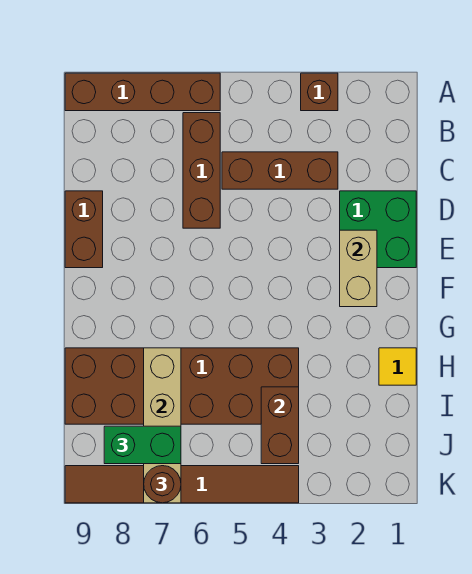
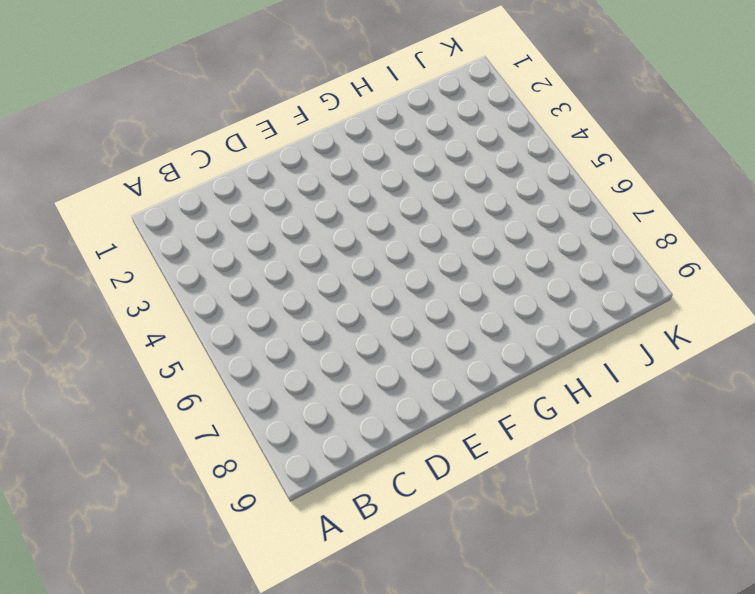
none -> brown 1x1 brick [301,73,338,111]
none -> brown 1x4 brick [65,73,220,111]
none -> brown 1x3 brick [183,113,220,228]

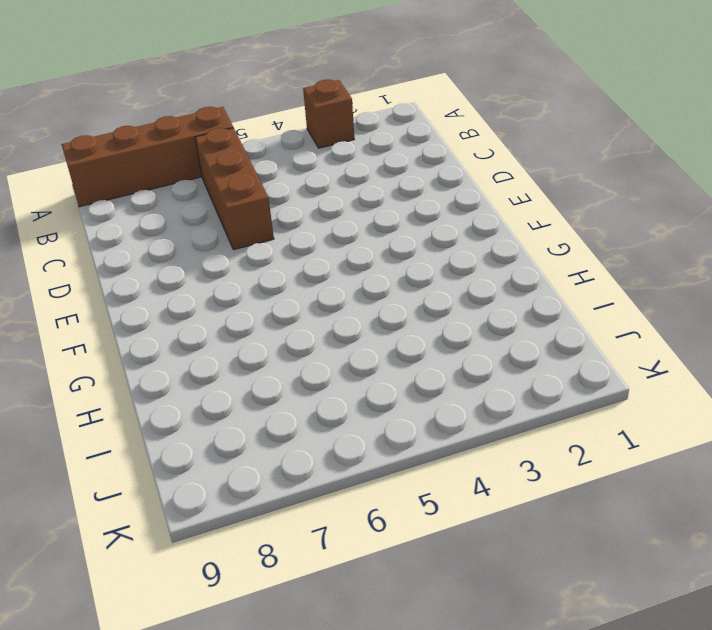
none -> brown 1x3 brick [222,152,338,189]
none -> green 2x2 brick [340,191,416,268]
none -> brown 1x2 brick [65,191,103,268]

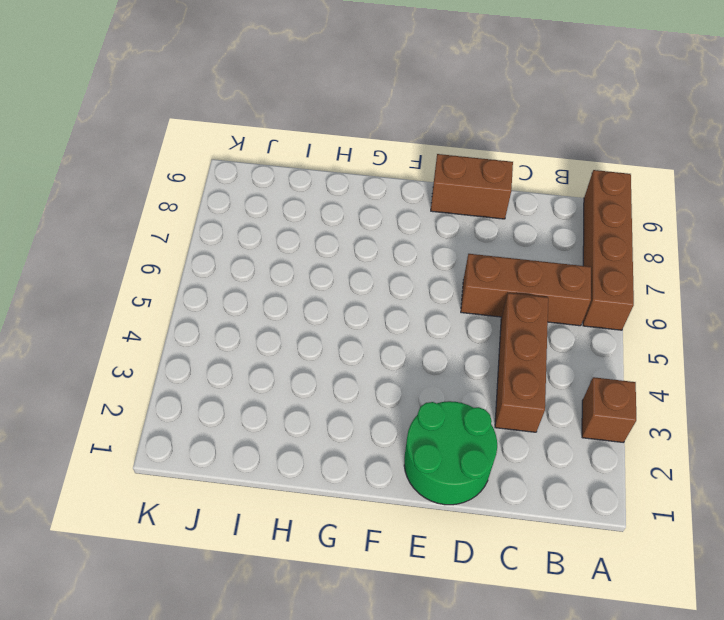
green 2x2 round brick [404,401,497,505] -> green 2x2 brick [340,191,416,268]
none -> yellow 1x1 tile [379,348,416,385]
none -> brown 2x6 brick [65,348,299,424]
none -> brown 1x6 tile [65,466,299,503]

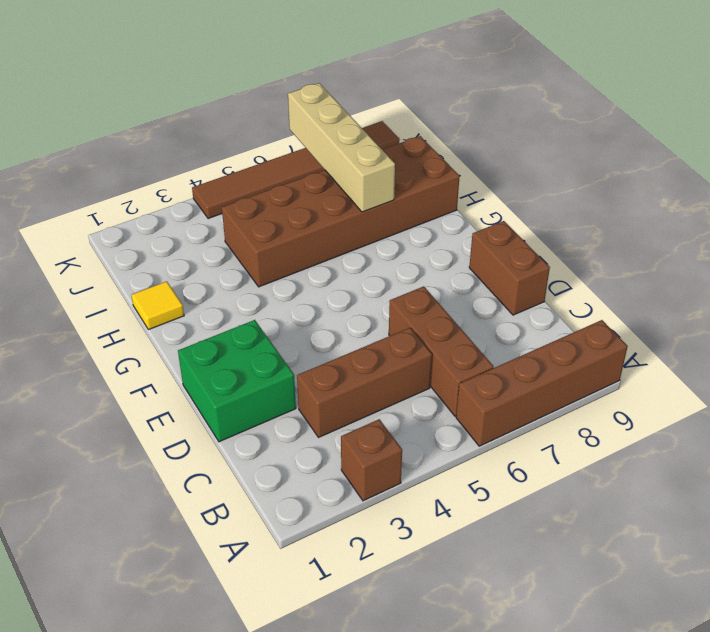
none -> tan 1x2 brick [340,230,377,307]
none -> brown 1x2 brick [261,387,299,464]
none -> green 1x2 brick [104,426,181,464]

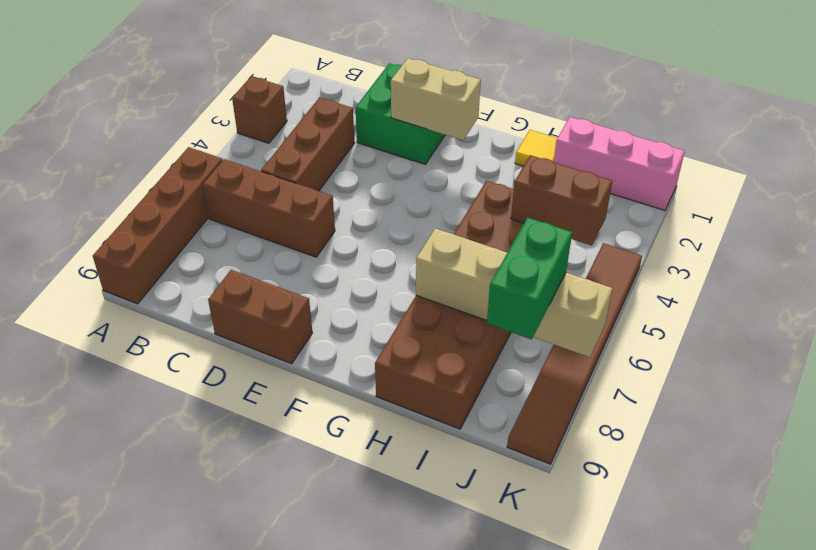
pink 1x3 brick [554,117,685,210] -> none
none -> brown 1x1 round brick [144,466,181,503]

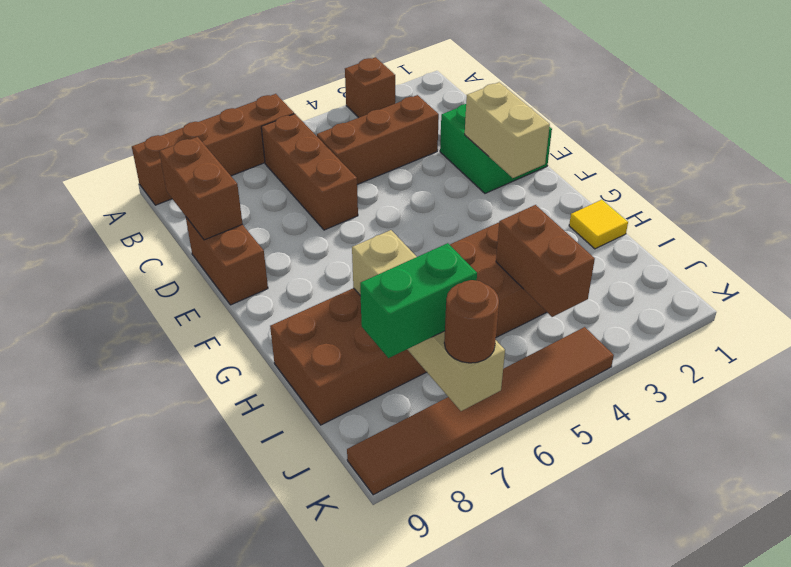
brown 1x2 brick [159,137,242,240] -> none

